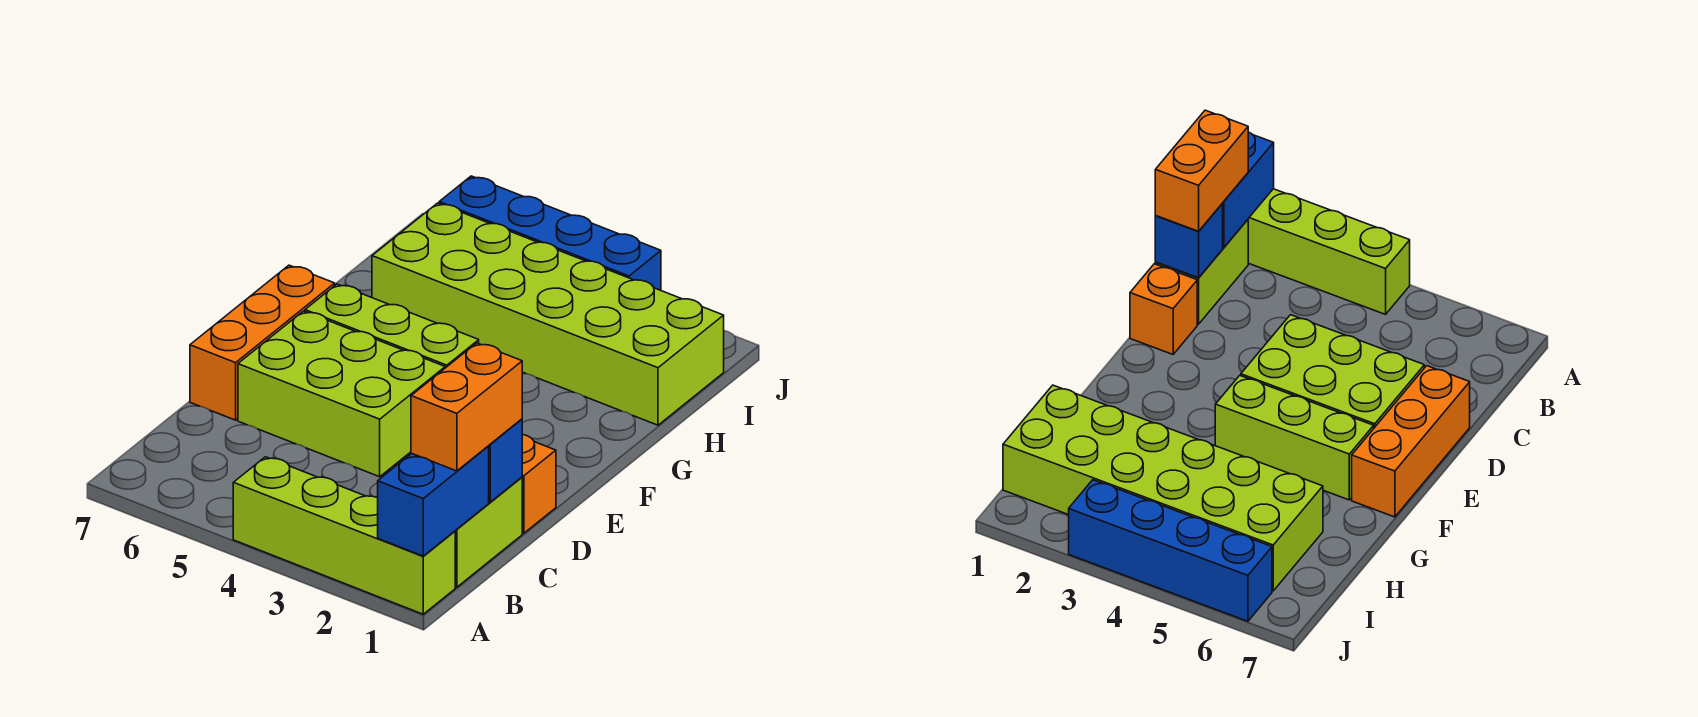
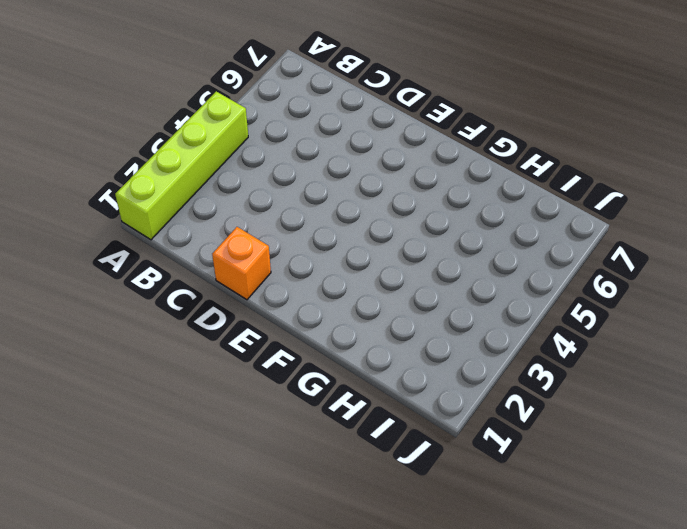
none -> lime 1x2 brick [455,477,522,587]
none -> lime 2x3 brick [238,311,445,477]

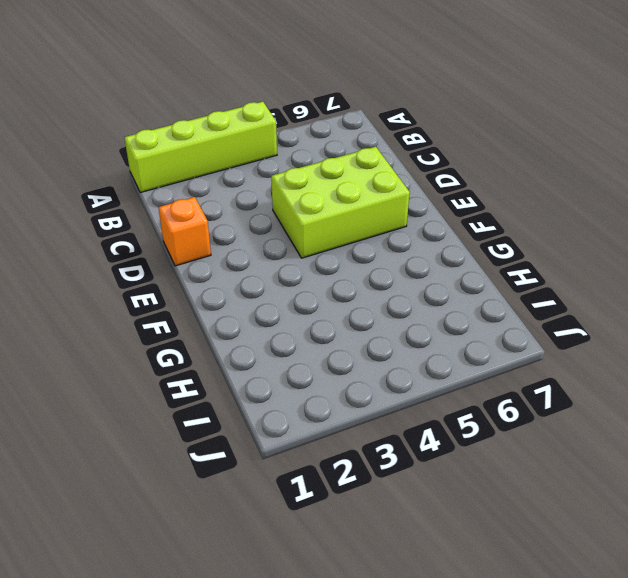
none -> lime 1x2 brick [455,477,522,587]
none -> orange 1x3 brick [190,265,335,420]

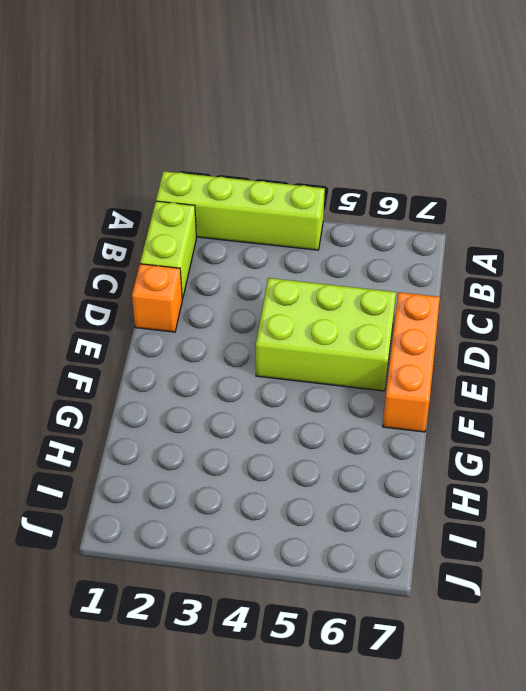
none -> lime 1x3 brick [305,284,479,368]
none -> lime 2x6 brick [372,203,724,425]

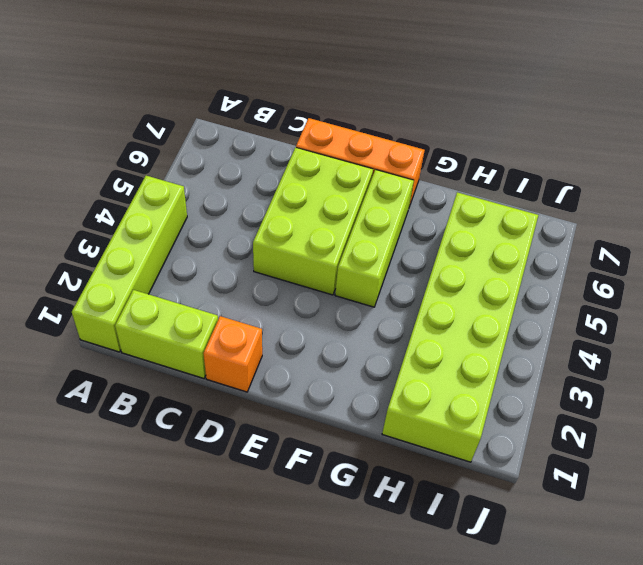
none -> blue 1x4 brick [439,176,661,290]
none -> blue 1x2 brick [378,446,489,556]

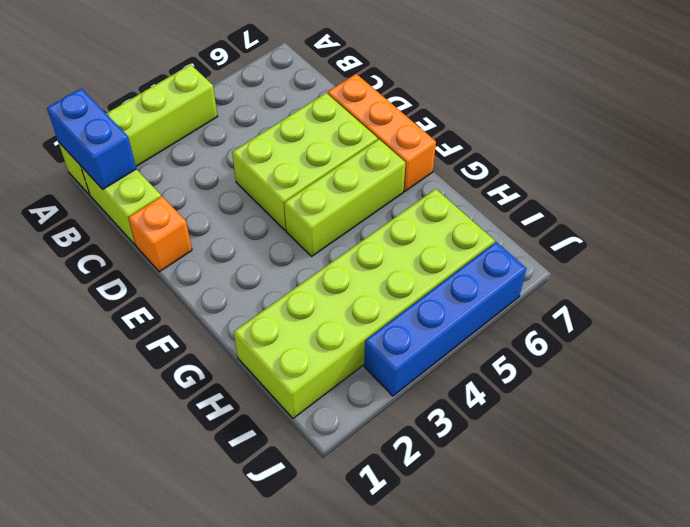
none -> blue 1x1 brick [489,419,522,502]
none -> orange 1x2 brick [411,343,522,471]

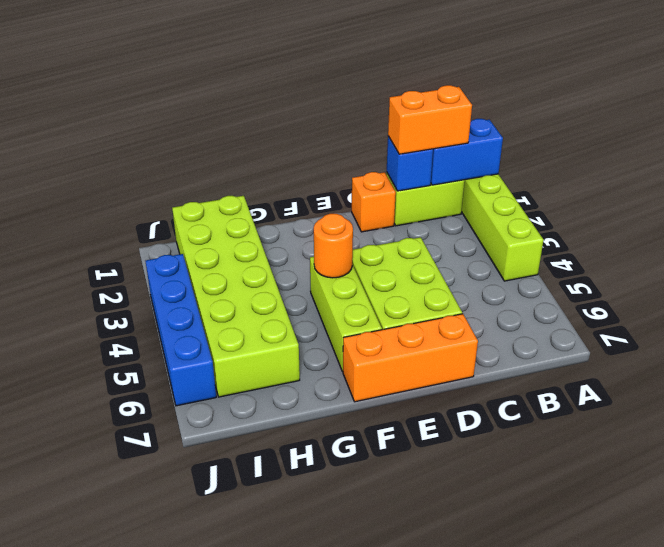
orange 1x1 round brick [314,214,353,278] -> none

